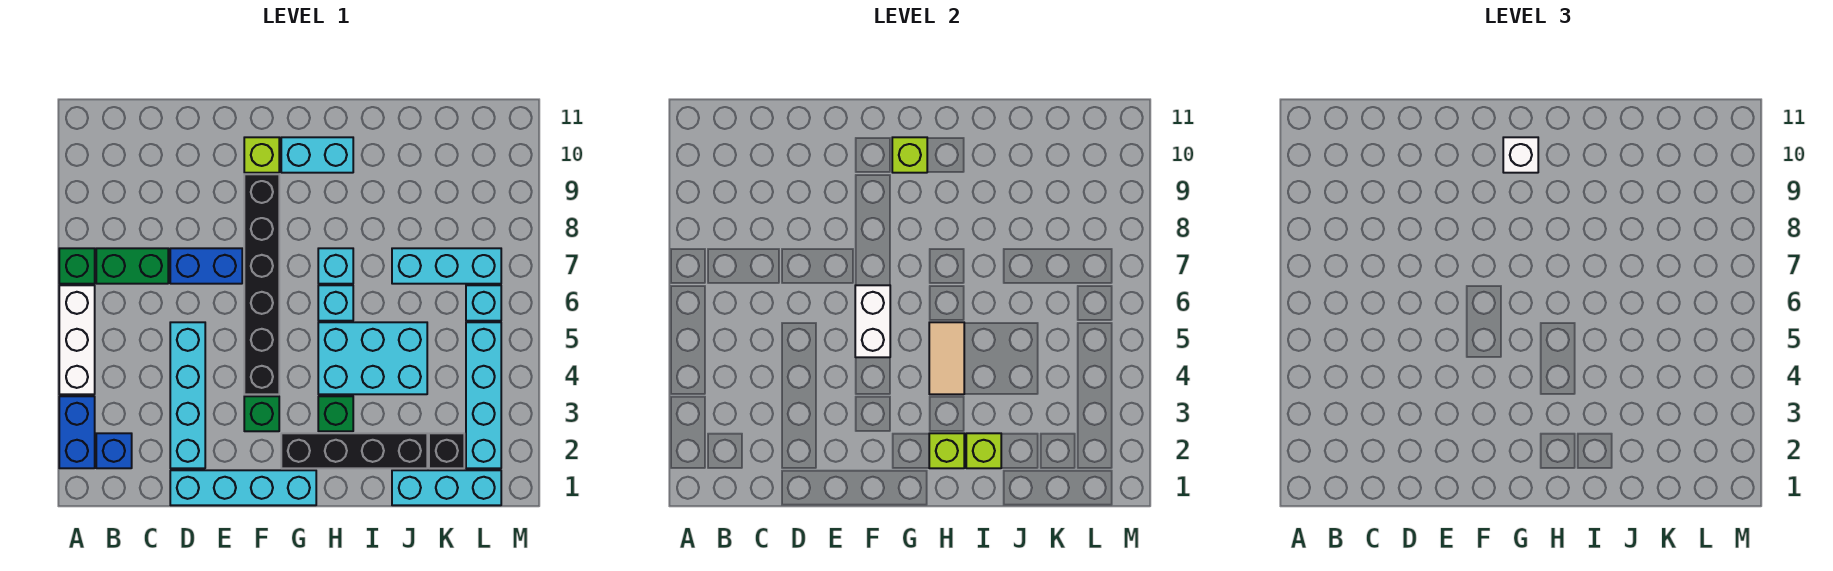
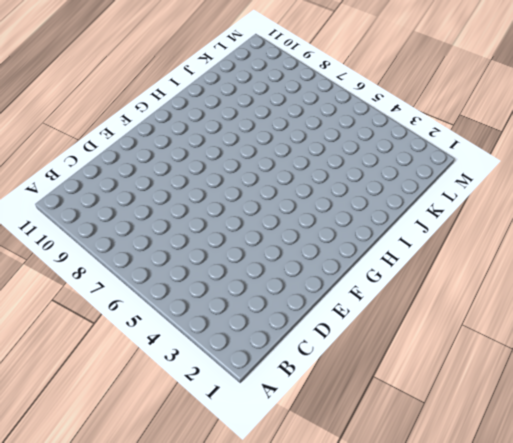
none -> blue 1x2 brick [59,396,95,468]
none -> white 1x3 brick [59,285,95,394]
none -> green 1x1 brick [59,248,95,284]

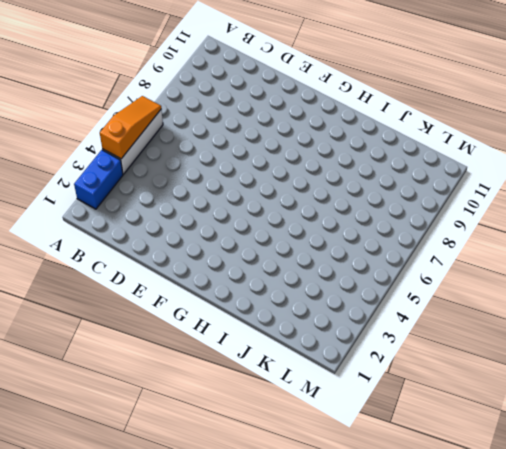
orange 1x3 slope [100,96,161,159] -> none
none -> green 1x1 brick [59,248,95,284]
none -> blue 1x1 brick [96,433,132,468]
none -> green 1x2 brick [96,248,168,284]

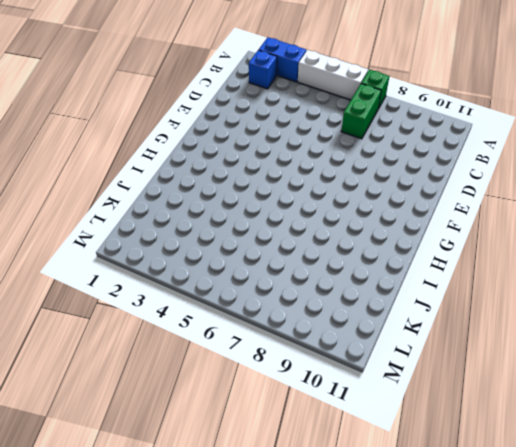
none -> cyan 1x4 brick [170,470,316,505]
none -> cyan 1x4 brick [170,322,205,468]
none -> blue 1x2 brick [170,248,242,284]

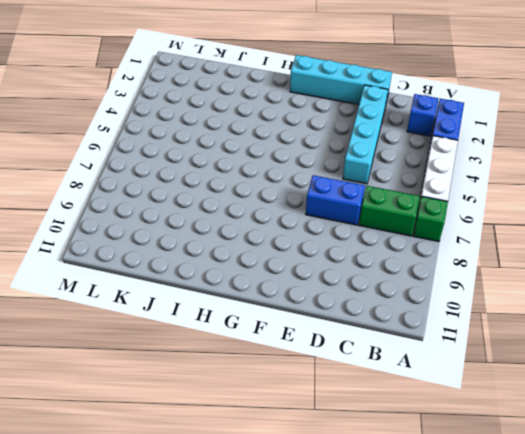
none -> green 1x1 brick [244,396,279,431]
none -> black 1x6 brick [244,174,279,394]
none -> lime 1x1 brick [244,137,279,173]

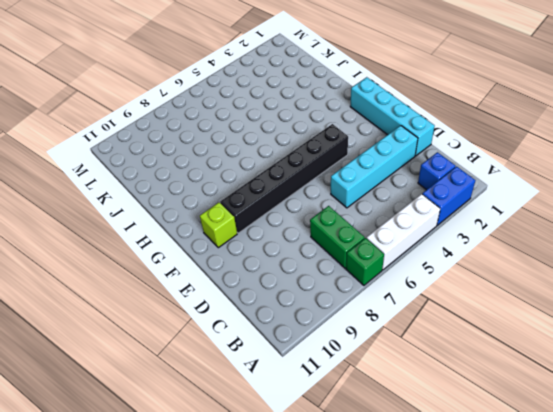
none -> blue 1x2 brick [170,248,242,284]
none -> green 1x1 brick [244,396,279,431]
none -> black 1x4 brick [281,433,427,468]

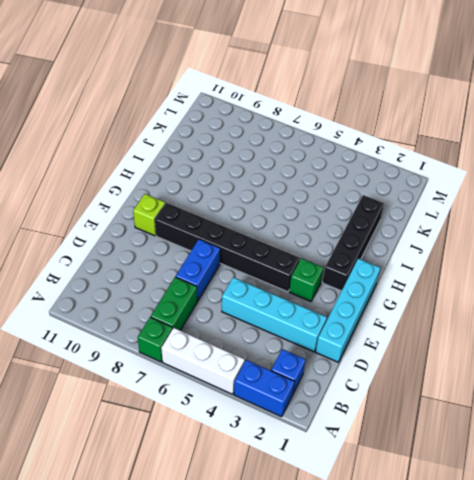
none -> cyan 1x2 brick [281,137,353,173]
none -> green 1x1 brick [318,396,353,431]
none -> cyan 2x3 brick [318,322,427,394]

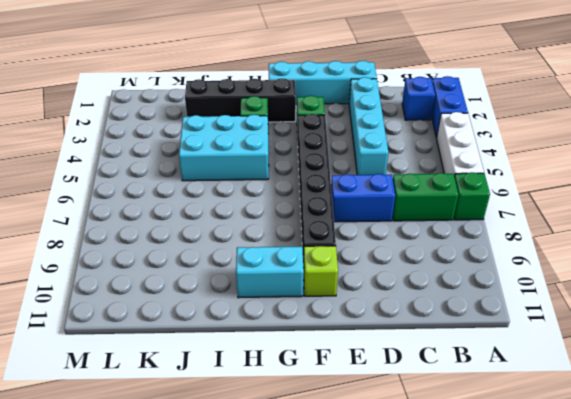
none -> cyan 1x1 brick [318,285,353,321]
none -> cyan 1x1 brick [318,248,353,284]
none -> cyan 1x3 brick [392,470,501,505]

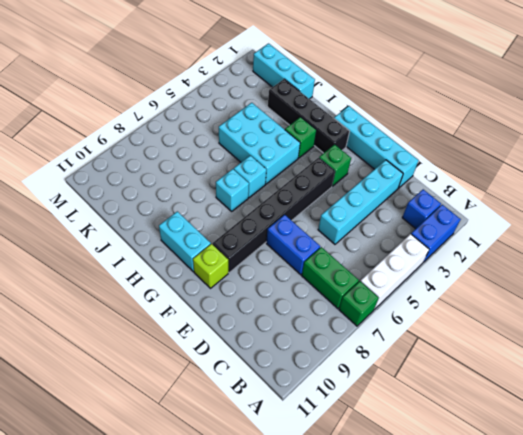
none -> cyan 1x3 brick [392,248,501,284]
none -> black 1x1 brick [429,433,464,468]
none -> cyan 1x4 brick [466,322,501,468]

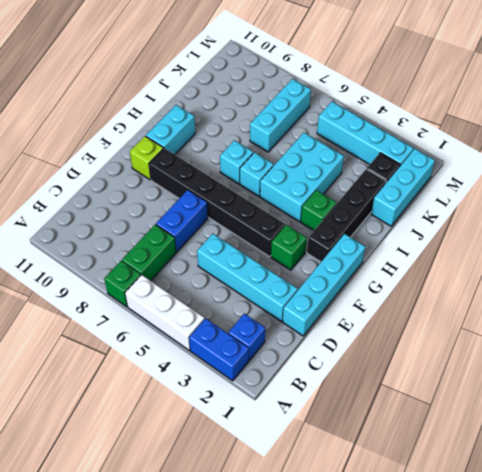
none -> cyan 1x1 brick [466,285,501,321]
none -> white 1x2 brick [855,285,890,357]
none -> lime 1x1 brick [892,137,927,173]

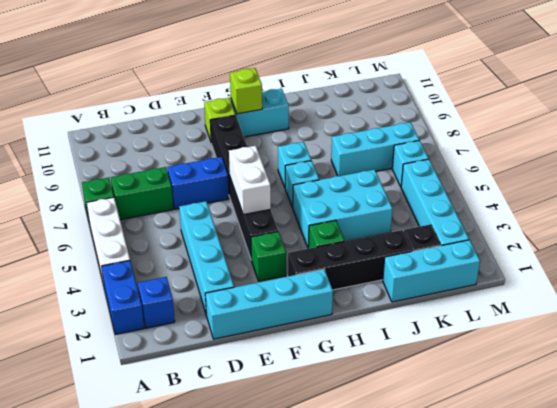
none -> lime 1x1 brick [929,433,964,468]
none -> tan 1x2 tile [929,322,964,394]
none -> lime 1x1 brick [966,433,1001,468]

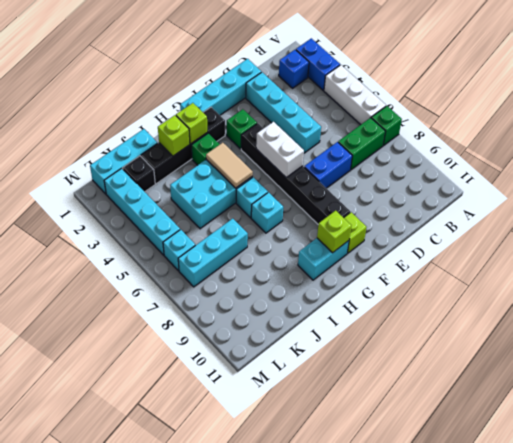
none -> white 1x1 brick [1503,137,1538,173]

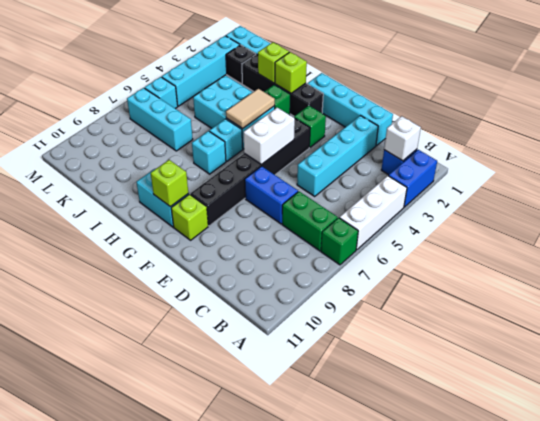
white 1x1 brick [384,116,421,161] -> white 1x1 brick moved to [1503,137,1538,173]

